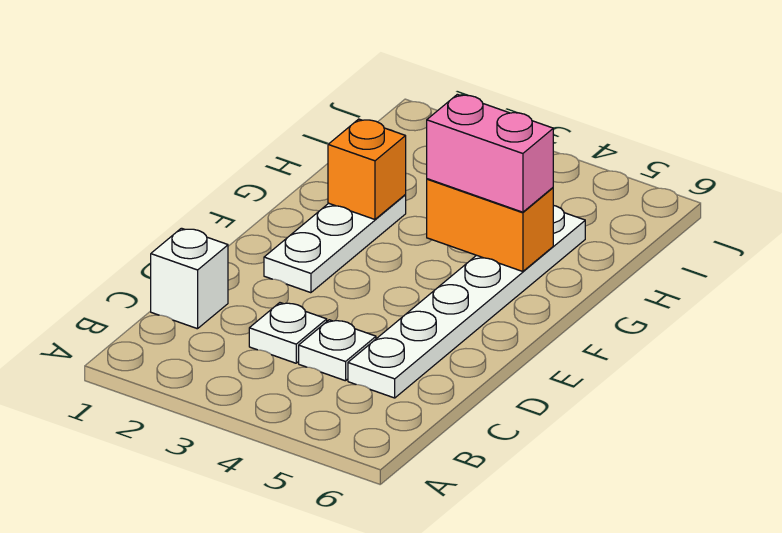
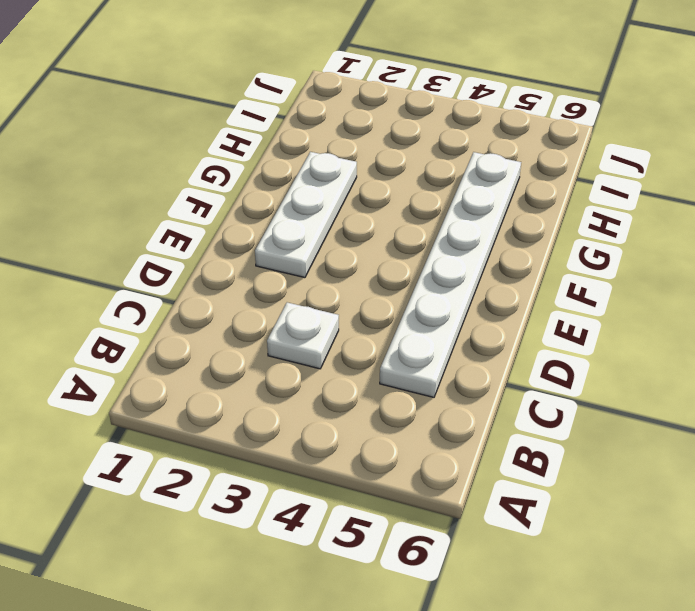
none -> white 1x1 brick [151,228,228,329]
none -> white 1x1 plate [299,320,376,381]

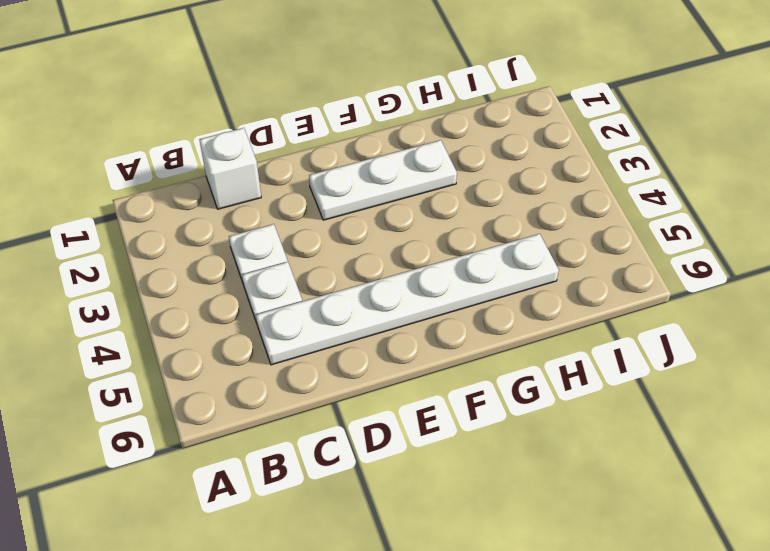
none -> orange 1x1 brick [328,119,406,219]
none -> orange 1x2 brick [427,179,553,272]

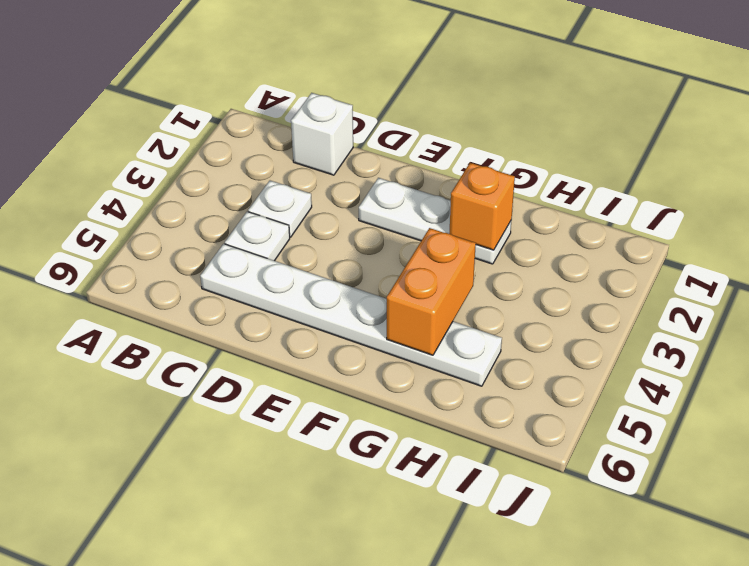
none -> pink 1x2 brick [427,94,553,212]

